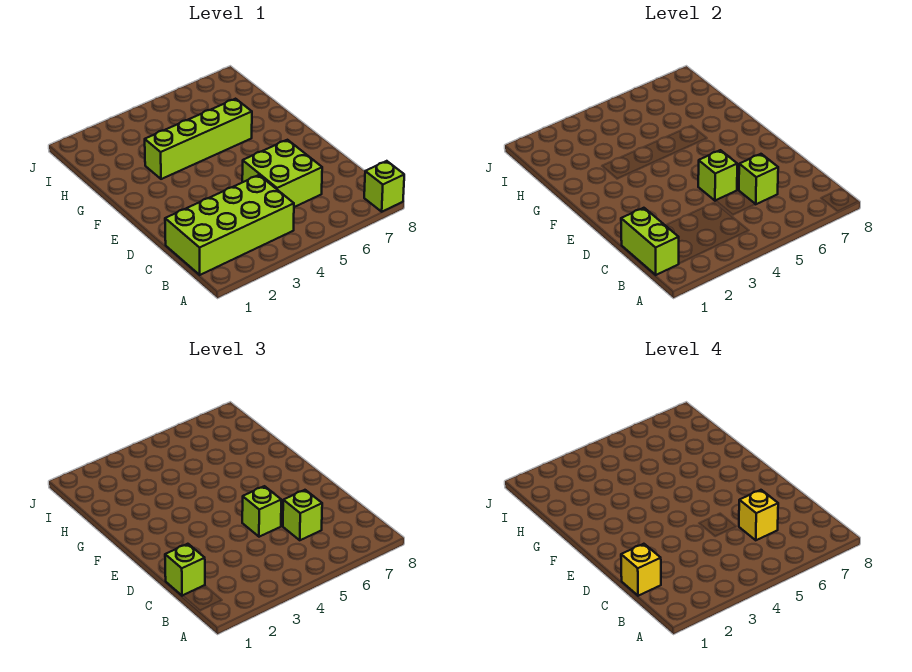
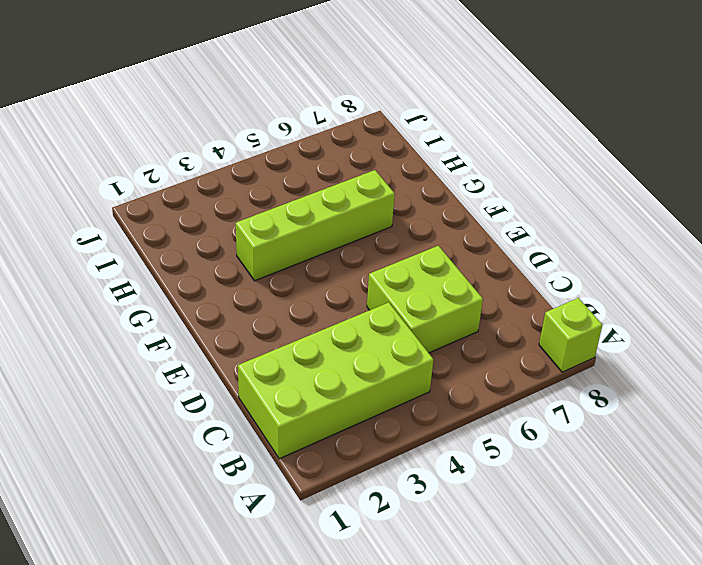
none -> lime 1x2 brick [621,208,679,275]
none -> lime 1x1 brick [739,154,778,204]
none -> lime 1x1 brick [698,150,737,201]

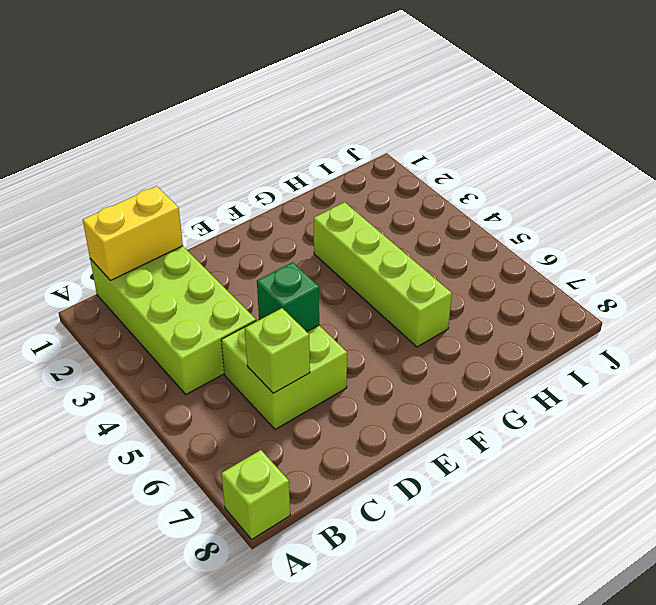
yellow 1x2 brick [83,186,183,281] -> lime 1x2 brick [621,208,679,275]
green 1x1 brick [257,262,319,332] -> lime 1x1 brick [698,150,737,201]
none -> lime 1x1 brick [165,544,205,596]
none -> lime 1x1 brick [283,490,322,540]
none -> lime 1x1 brick [242,486,281,537]

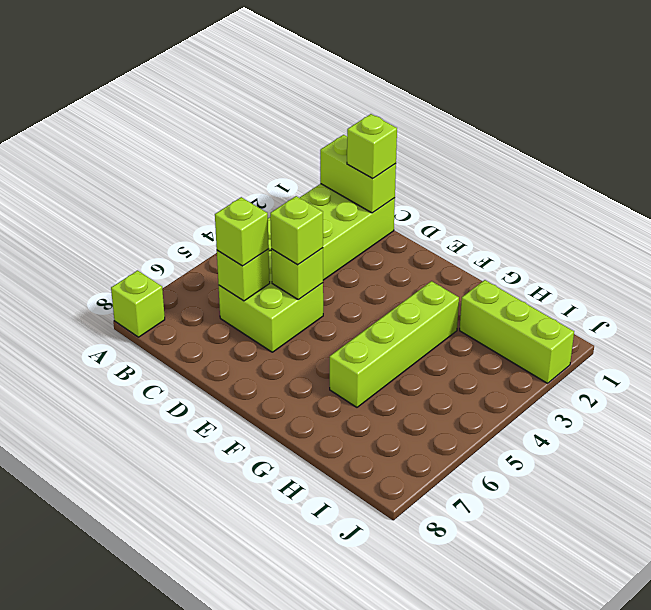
lime 1x3 brick [460,280,574,383] -> none
none -> yellow 1x1 brick [621,544,661,596]
none -> yellow 1x1 brick [739,490,778,540]

